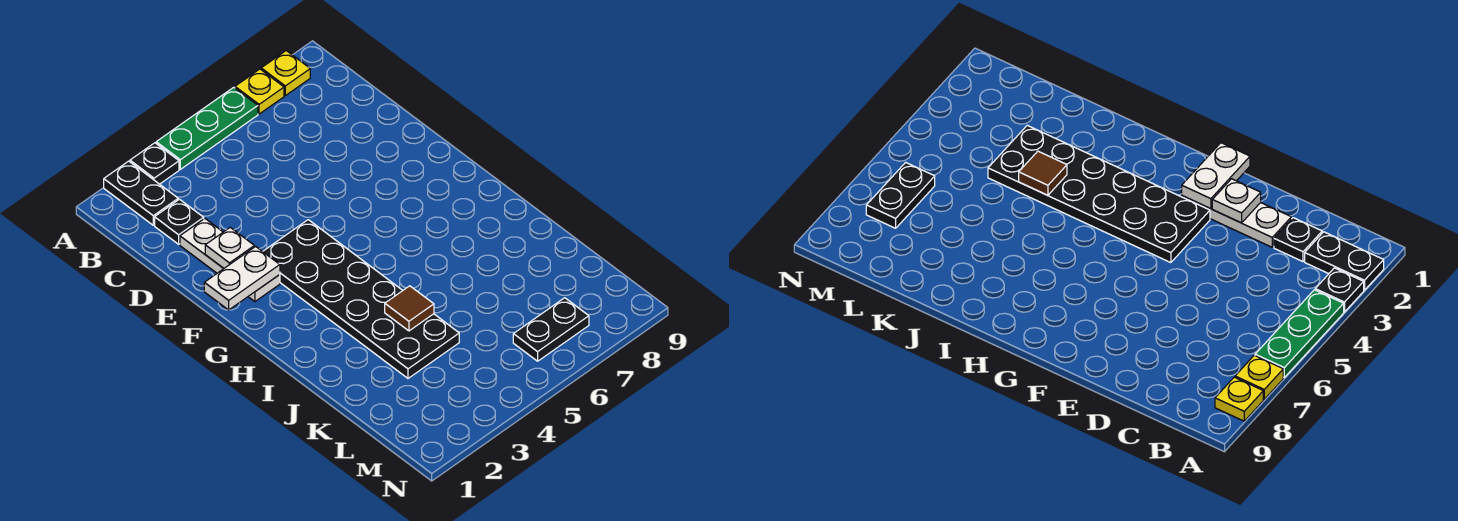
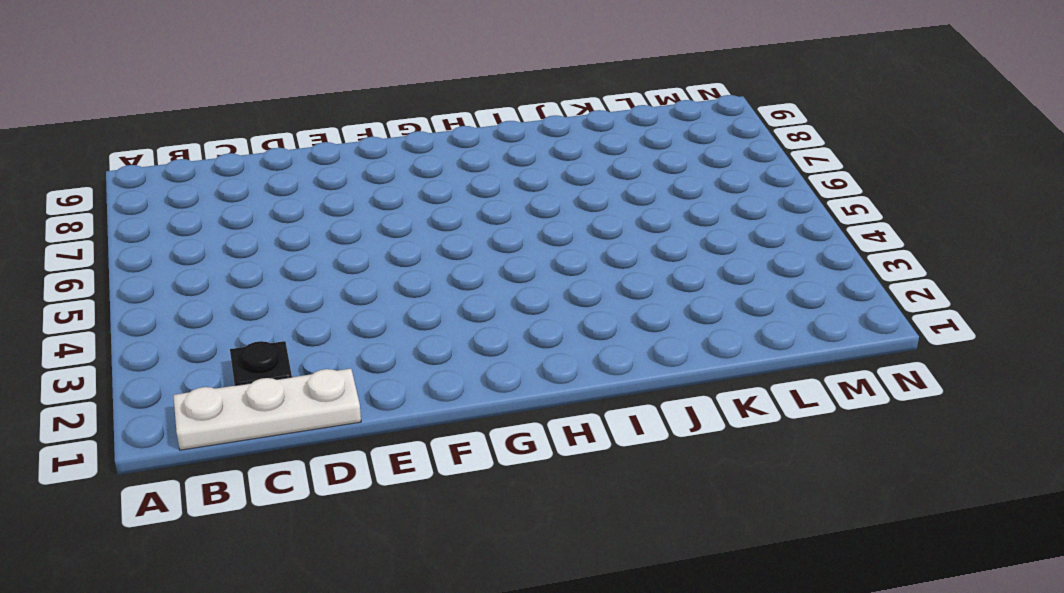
white 1x3 plate [174,369,361,450] -> white 1x3 plate moved to [180,219,280,302]
none -> black 1x2 plate [104,161,178,225]
none -> black 1x1 plate [130,143,179,184]
none -> green 1x3 plate [156,87,258,169]

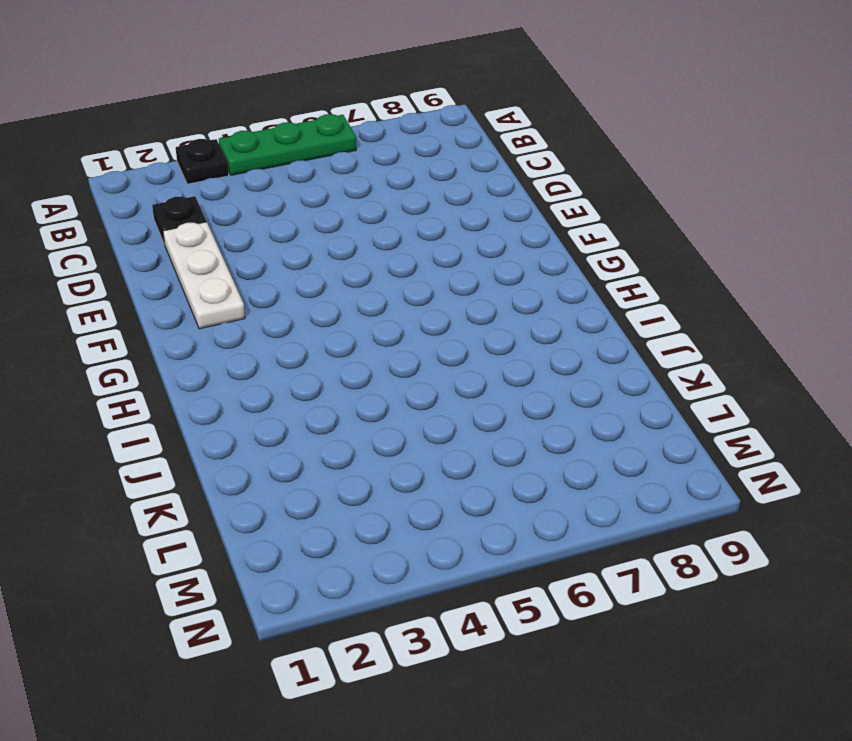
none -> black 1x2 plate [104,161,178,225]
none -> yellow 1x1 plate [235,69,284,114]
none -> yellow 1x1 plate [261,51,310,96]

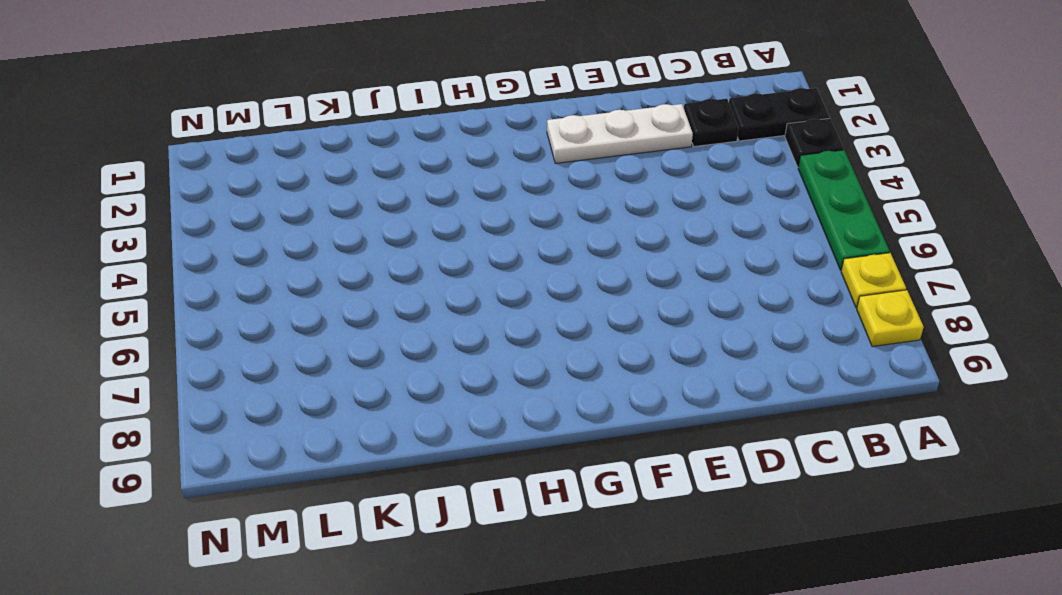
none -> black 2x6 plate [263,220,459,378]
none -> black 1x2 plate [513,298,589,361]
none -> white 1x1 plate [205,227,254,268]

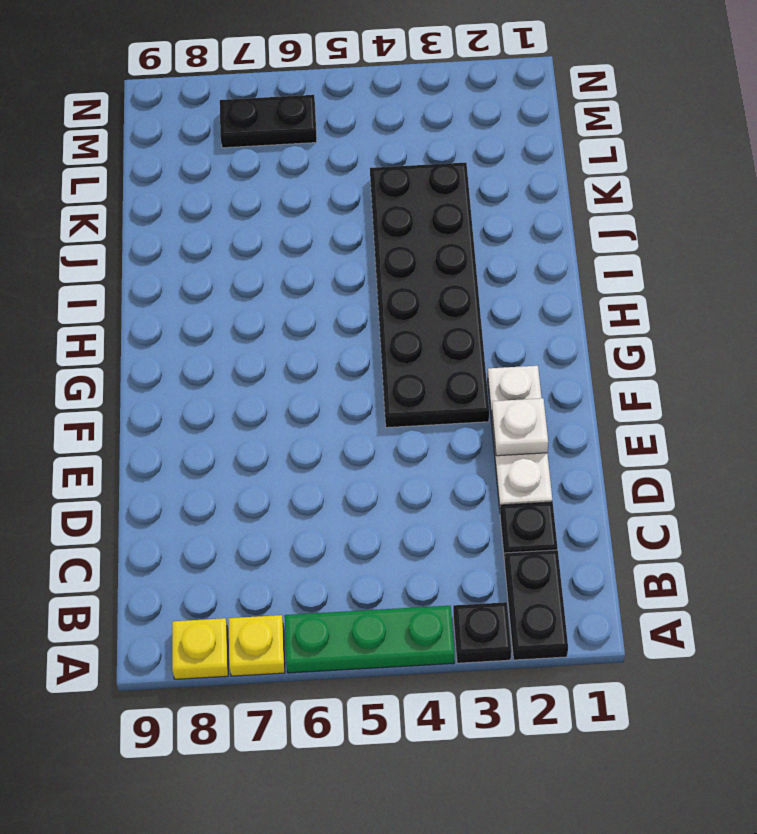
none -> white 1x2 plate [204,246,280,310]
none -> brown 1x1 tile [385,286,434,331]

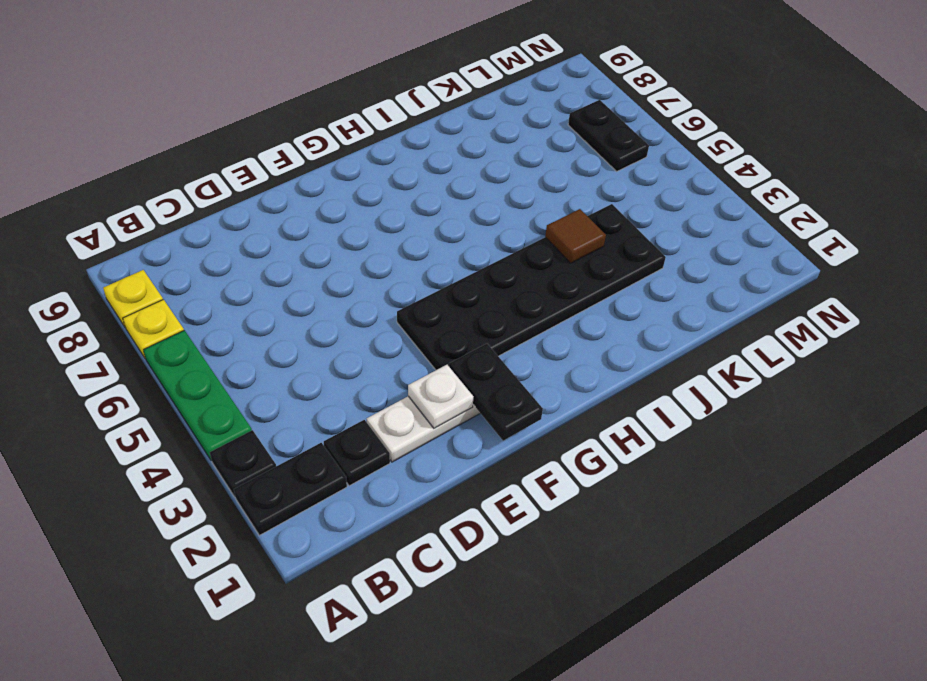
black 1x2 plate [449,344,543,441] -> white 1x2 plate [204,246,280,310]

